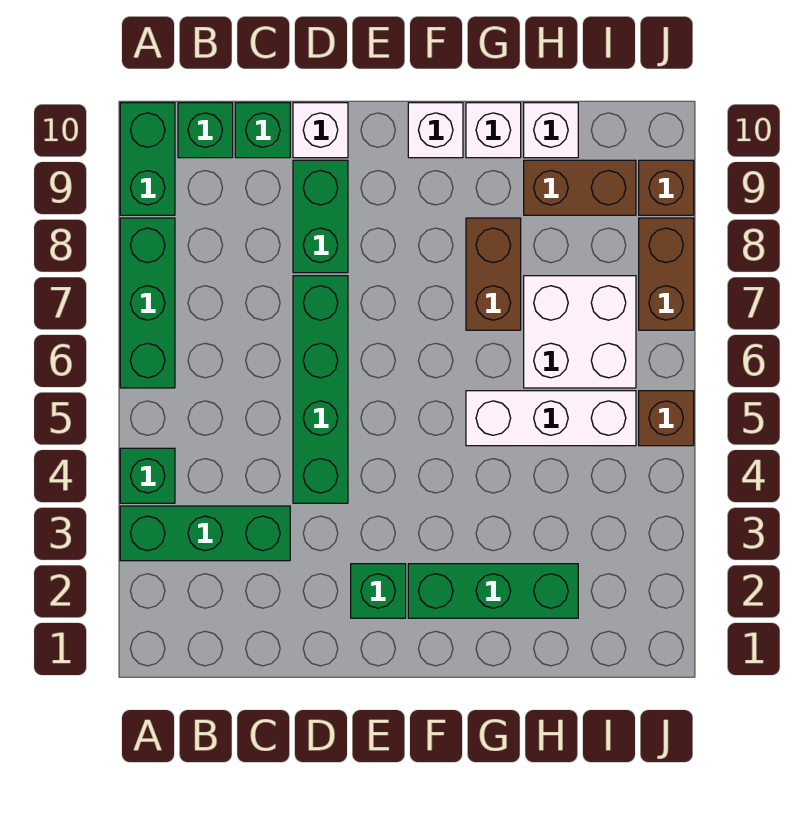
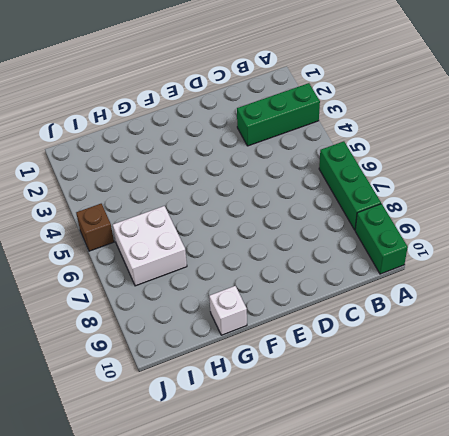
none -> green 1x1 brick [120,448,175,503]
none -> green 1x1 brick [178,103,233,158]
none -> green 1x1 brick [235,103,290,158]

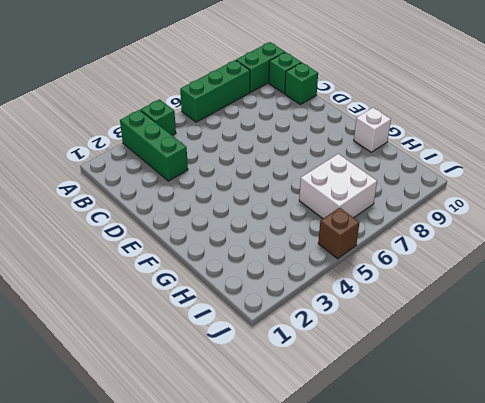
none -> green 1x4 brick [293,276,348,503]
none -> green 1x2 brick [293,160,348,273]
none -> white 1x1 brick [293,103,348,158]

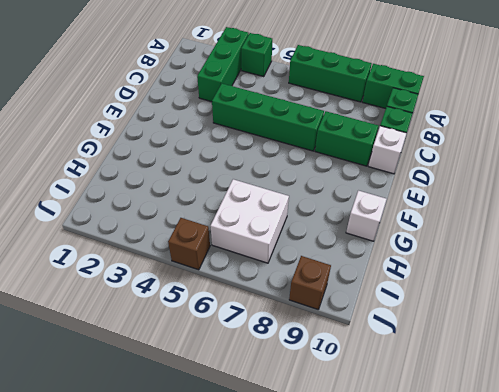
none -> green 1x1 brick [351,564,406,618]
none -> green 1x3 brick [408,564,578,618]
none -> white 1x1 brick [408,103,463,158]

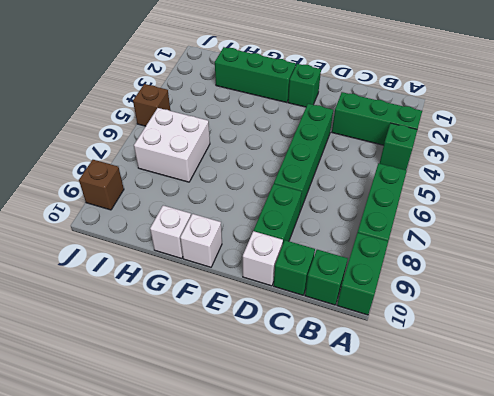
none -> white 1x3 brick [466,391,636,446]
none -> brown 1x2 brick [466,218,521,330]
none -> brown 1x2 brick [524,160,636,215]

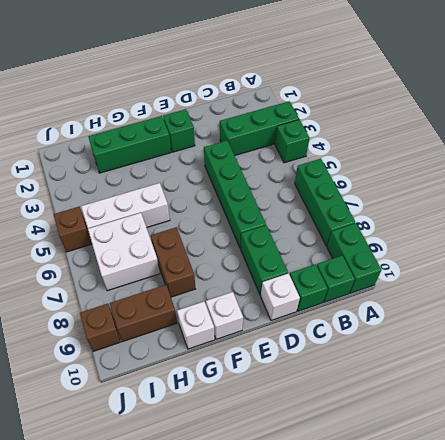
none -> white 1x1 brick [524,103,578,158]
none -> brown 1x2 brick [639,218,694,330]

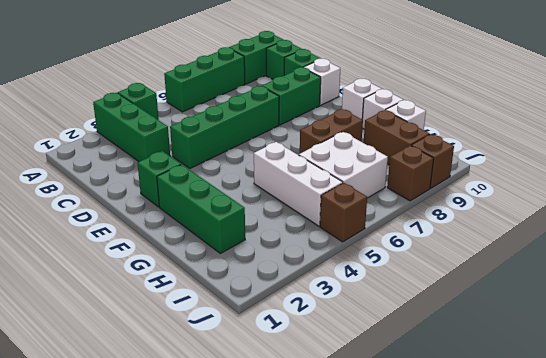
brown 1x1 brick [387,146,434,201] -> brown 1x2 brick [639,218,694,330]

